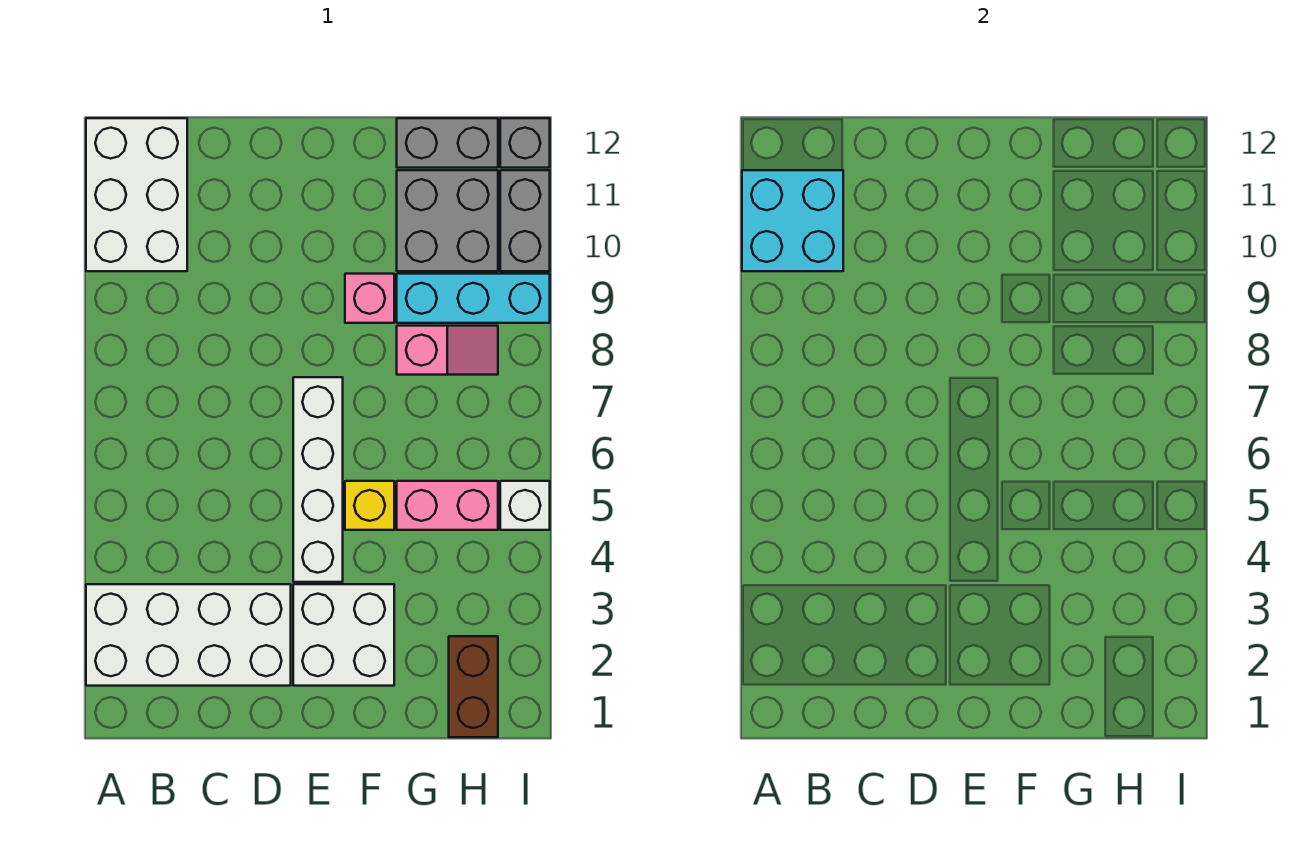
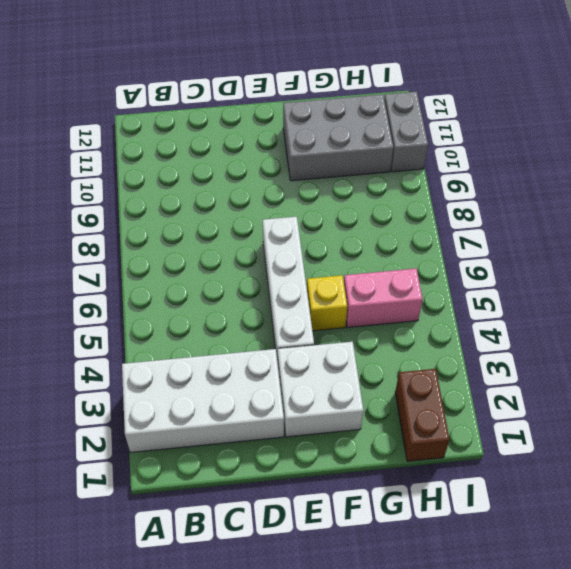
grey 2x3 brick [283,94,393,181] -> grey 2x2 brick [397,170,498,271]
none -> white 2x3 brick [86,118,187,271]
none -> pink 1x1 brick [345,274,394,323]
none -> pink 1x2 slope [397,326,498,375]

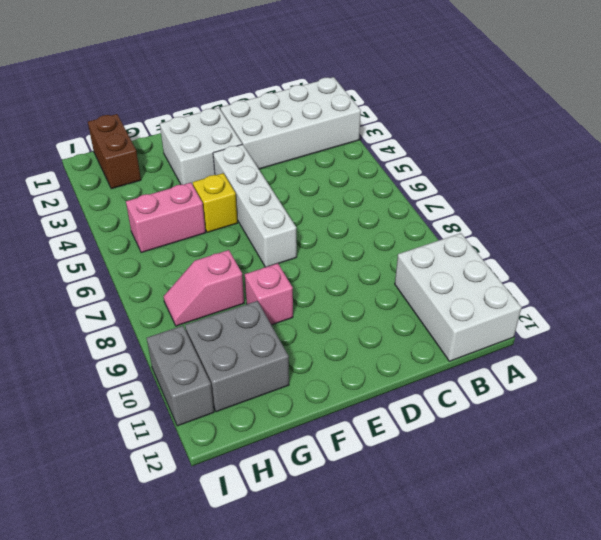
none -> cyan 1x3 brick [397,274,550,323]
none -> grey 1x2 brick [397,118,498,168]
none -> white 1x1 brick [500,481,550,530]

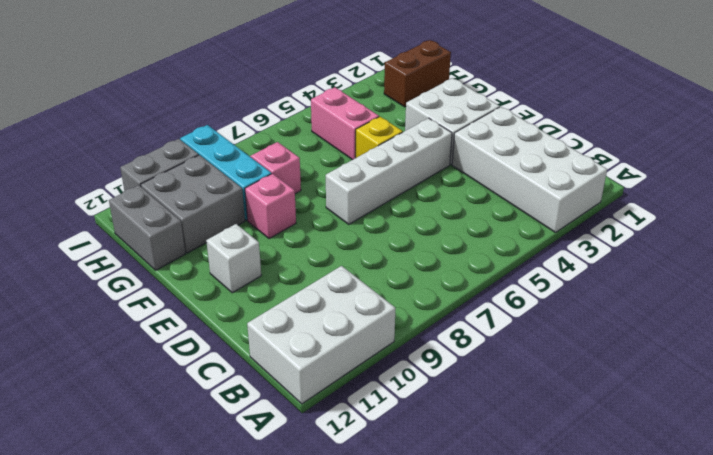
white 1x1 brick [206,224,261,293] -> white 1x1 brick moved to [500,481,550,530]
none -> grey 1x1 brick [500,118,550,168]
none -> cyan 2x2 brick [742,170,843,271]

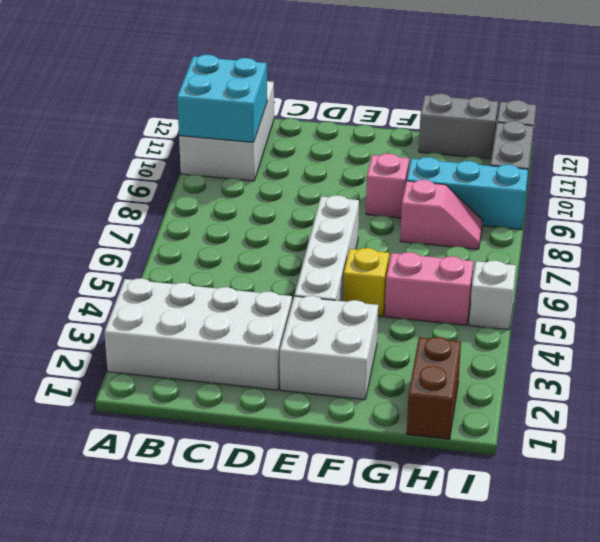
none -> grey 2x2 brick [397,170,498,271]

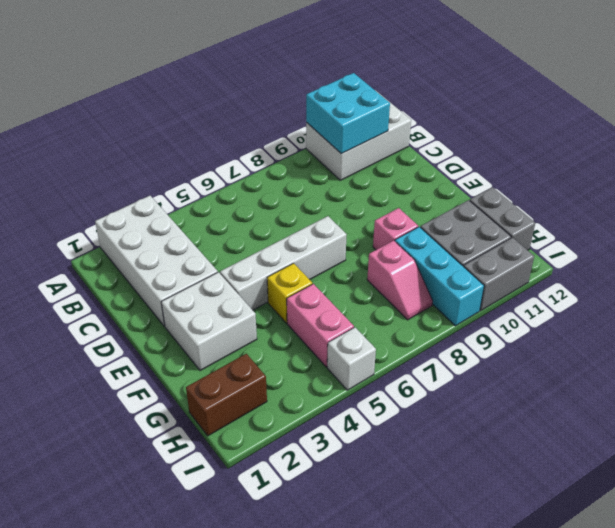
none -> grey 1x1 brick [500,118,550,168]

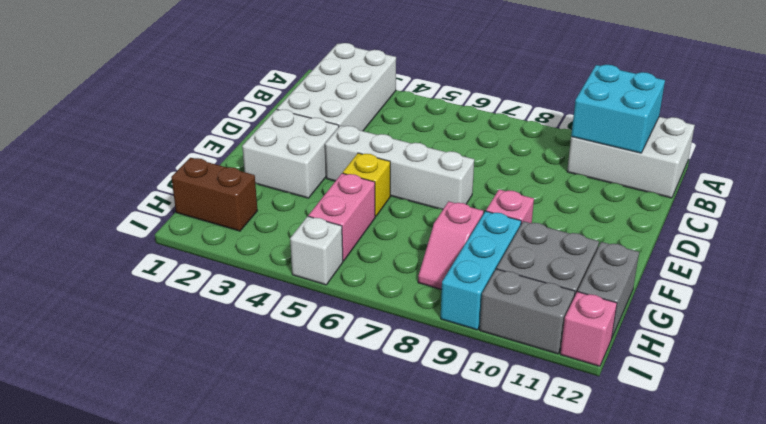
pink 1x1 brick [560,292,617,366] -> grey 1x1 brick [500,118,550,168]

